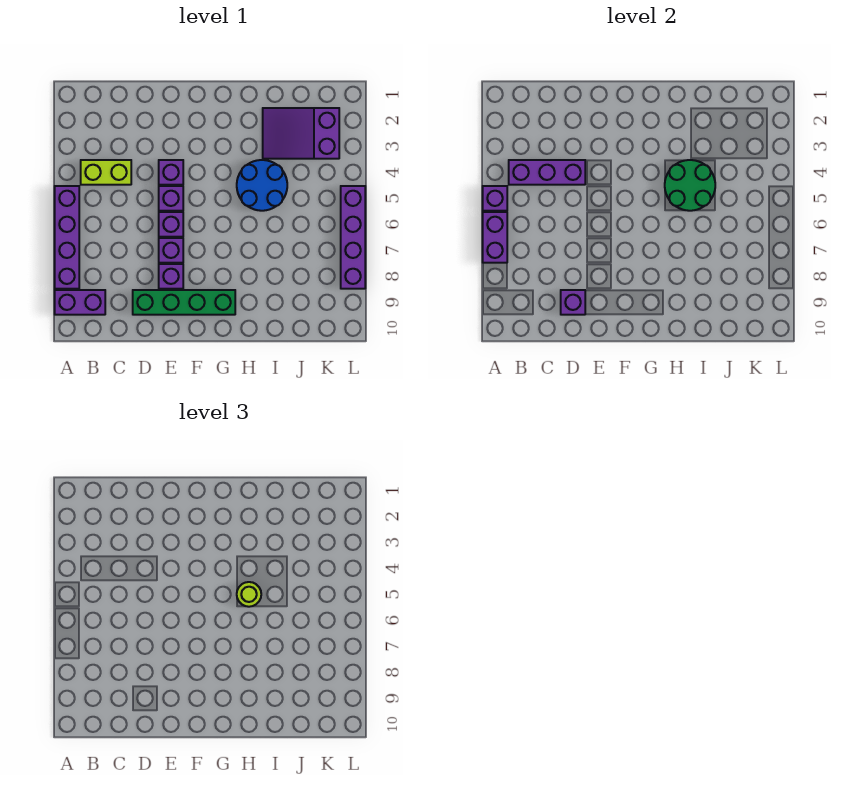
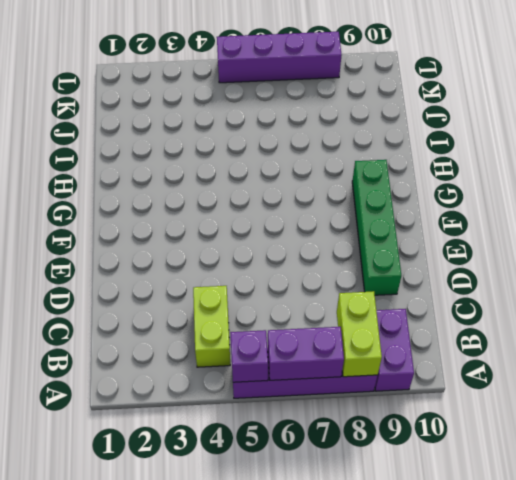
lime 1x2 brick [337,291,382,377] -> none
none -> purple 1x1 brick [159,160,183,185]
none -> purple 1x1 brick [159,186,183,211]
none -> purple 1x1 brick [159,212,183,237]

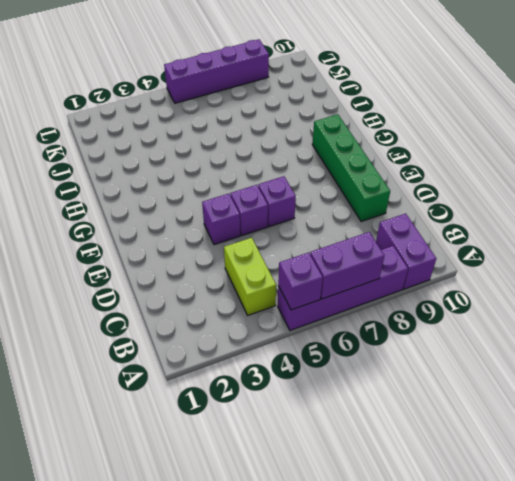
none -> purple 1x1 brick [159,238,183,263]
none -> purple 1x1 brick [159,264,183,289]
none -> blue 2x2 round brick [237,160,287,211]

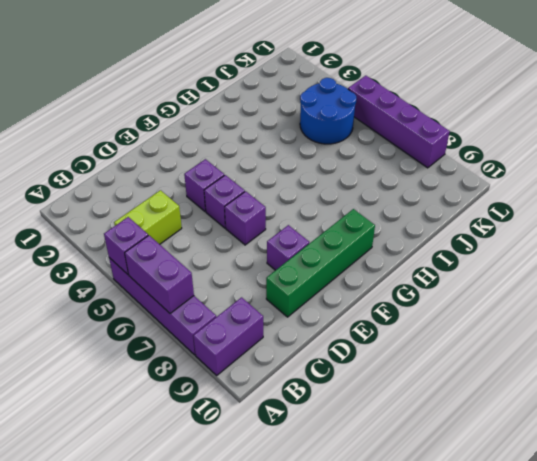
blue 2x2 round brick [300,78,357,144] -> blue 2x2 round brick moved to [237,160,287,211]
none -> purple 1x1 brick [159,238,183,263]
none -> purple 2x3 slope [263,108,339,159]
none -> purple 1x3 brick [509,160,585,185]

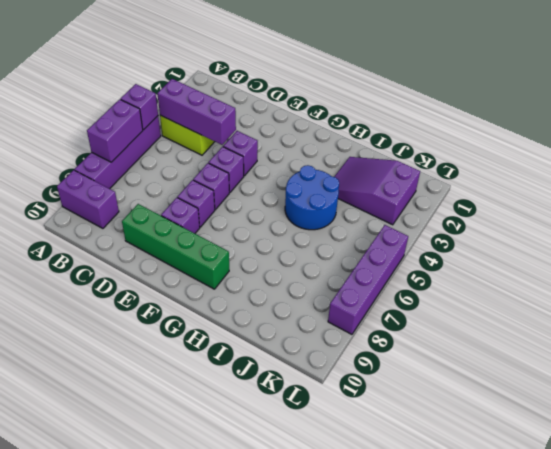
none -> purple 1x1 brick [561,290,585,315]
none -> green 2x2 round brick [665,160,715,211]
none -> lime 1x1 round brick [237,582,261,607]

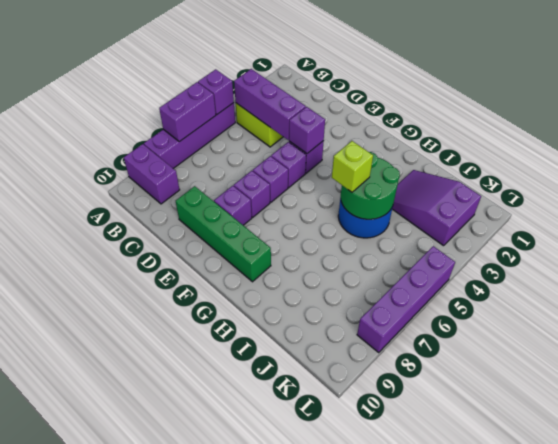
purple 1x1 brick [289,107,325,154] -> purple 1x1 brick moved to [561,290,585,315]
lime 1x1 brick [332,141,373,192] -> lime 1x1 round brick [237,582,261,607]

